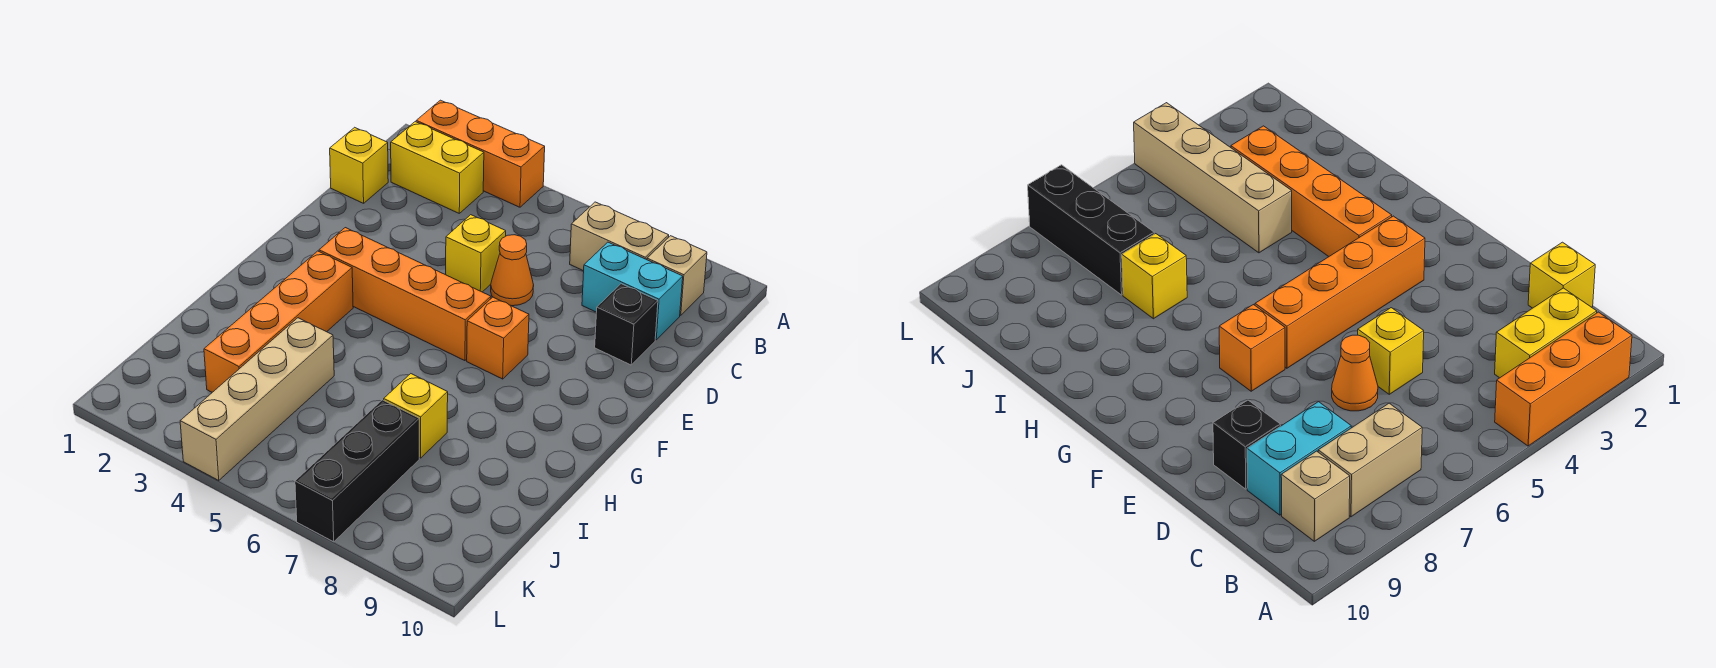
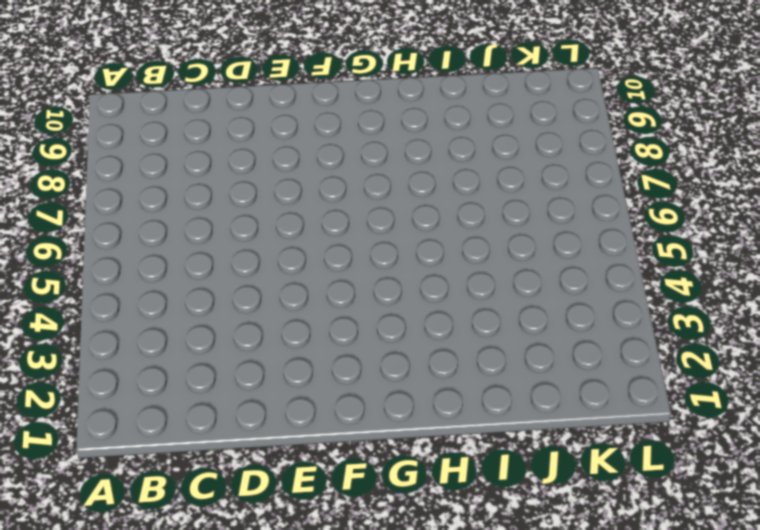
none -> orange 1x3 brick [416,100,545,207]
none -> yellow 1x2 brick [391,122,484,213]
none -> tan 1x2 brick [570,202,669,271]

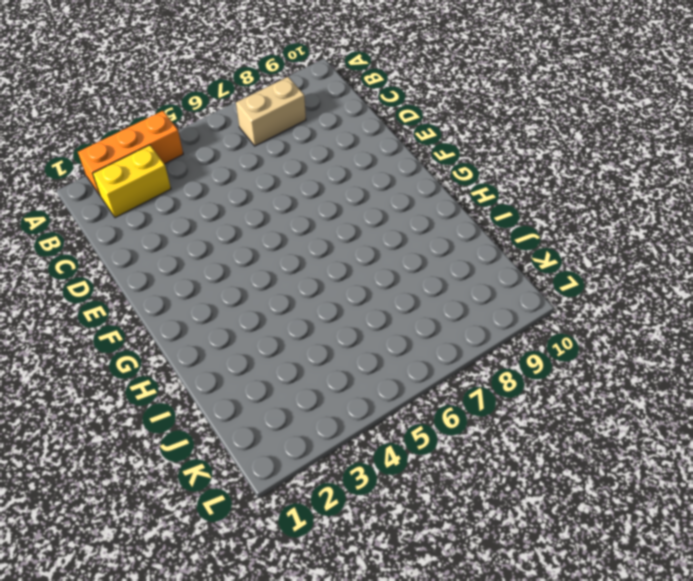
none -> tan 1x1 brick [647,236,707,315]
none -> yellow 1x1 brick [330,127,388,203]
none -> cyan 1x2 brick [582,242,683,340]

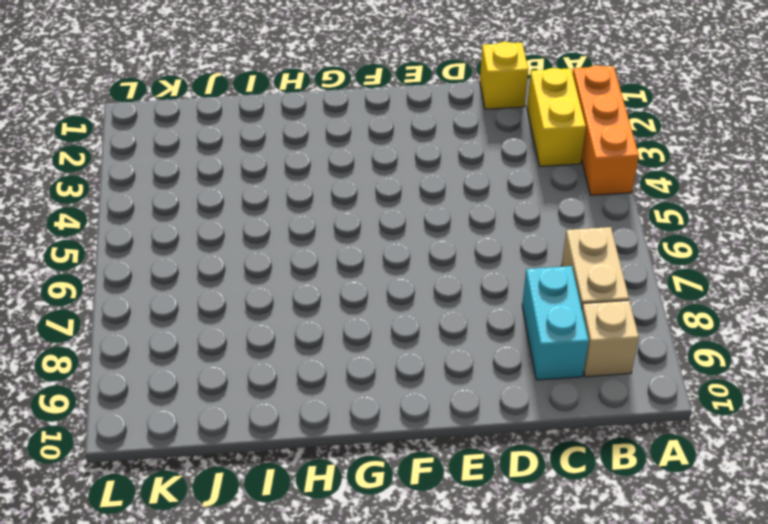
none -> yellow 1x1 brick [446,215,506,292]
none -> orange 1x1 cone [491,235,534,306]
none -> black 1x1 brick [595,284,658,365]

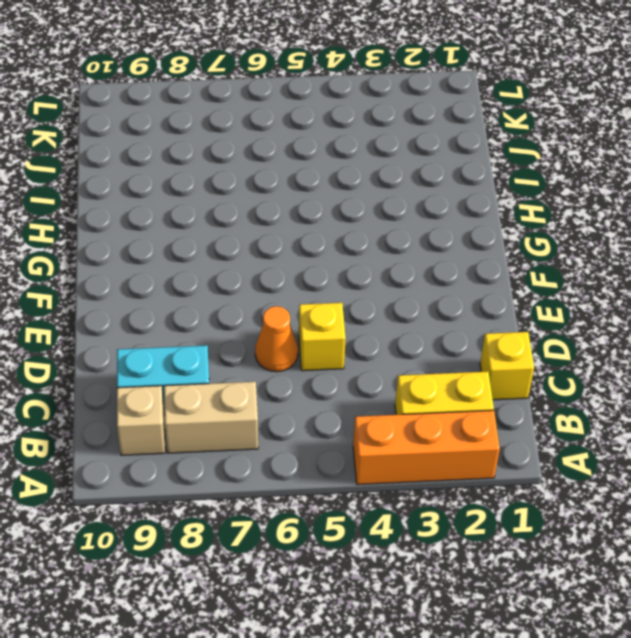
none -> black 1x1 brick [595,284,658,365]
none -> orange 1x4 brick [319,228,491,361]
none -> orange 1x1 brick [467,297,529,379]

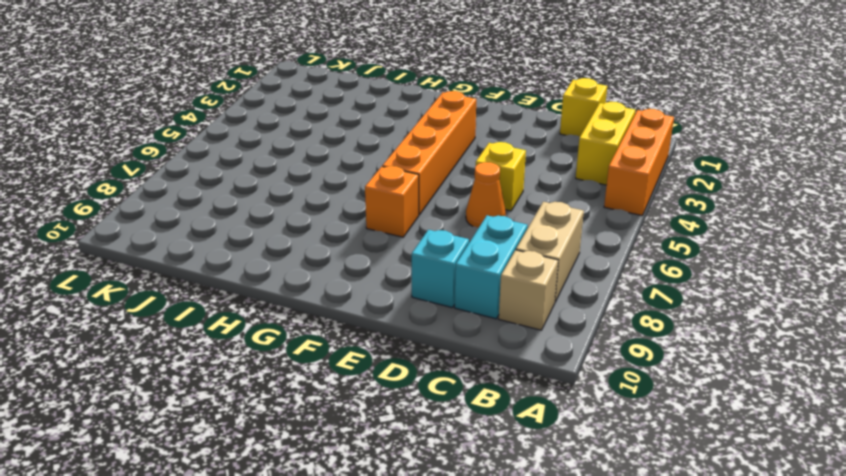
cyan 1x1 brick [412,230,469,308] -> black 1x1 brick [595,284,658,365]
none -> orange 1x4 brick [204,251,353,392]
none -> tan 1x4 brick [180,318,334,480]
none -> yellow 1x1 brick [384,374,448,458]

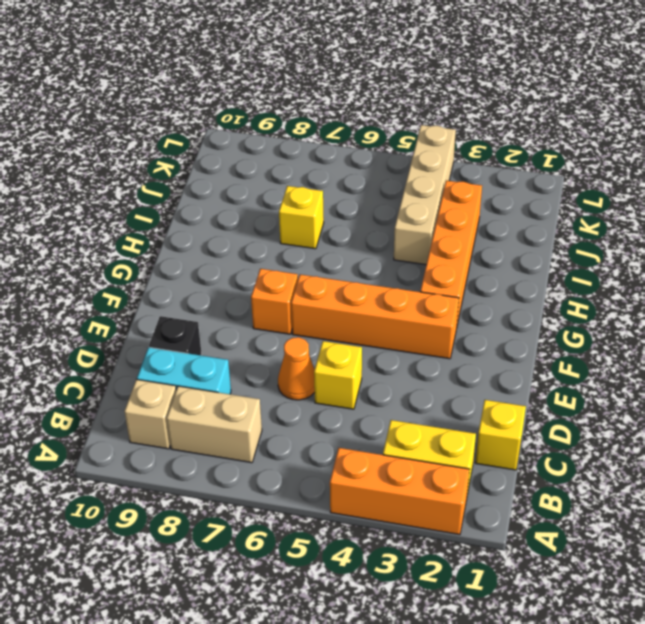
none -> black 1x3 brick [295,400,419,542]

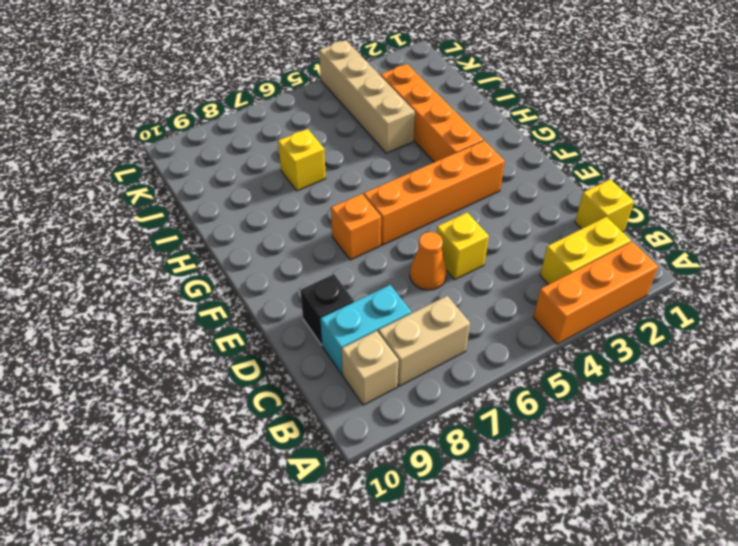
none -> black 1x3 brick [295,400,419,542]

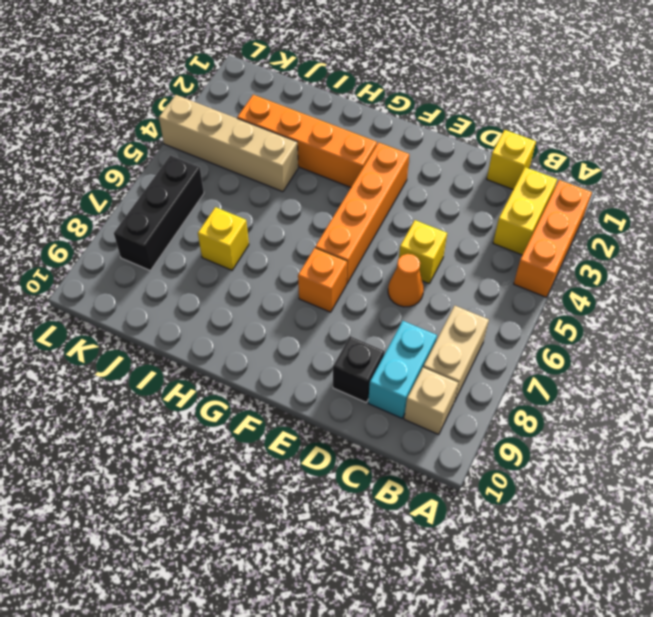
black 1x3 brick [114,155,204,270] -> black 1x3 brick turned to [295,400,419,542]

